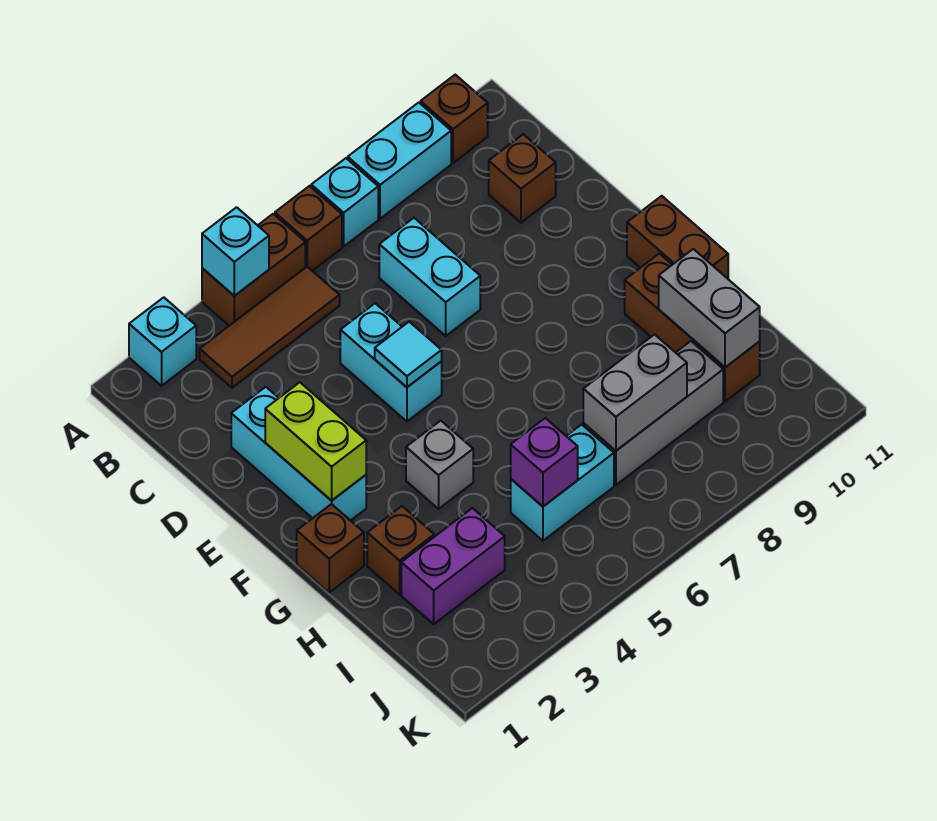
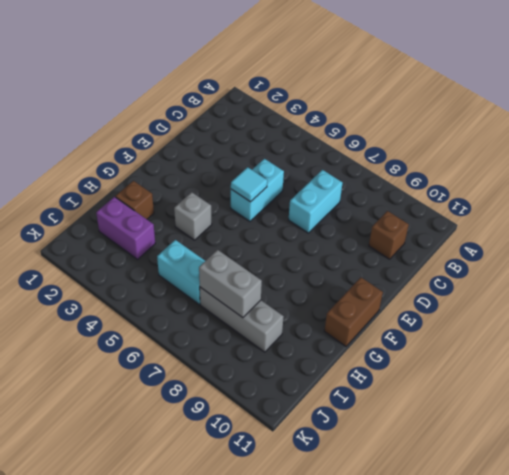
none -> cyan 1x1 brick [129,297,196,386]
none -> brown 1x2 brick [202,214,305,326]
none -> brown 1x1 brick [275,186,342,271]

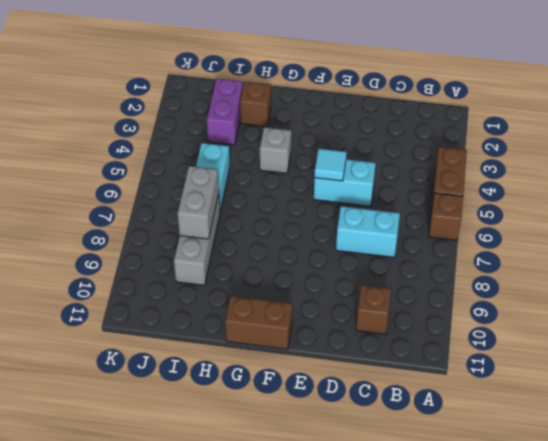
none -> cyan 1x1 brick [129,297,196,386]
none -> cyan 1x1 brick [311,158,378,246]
none -> cyan 1x2 brick [348,103,451,219]

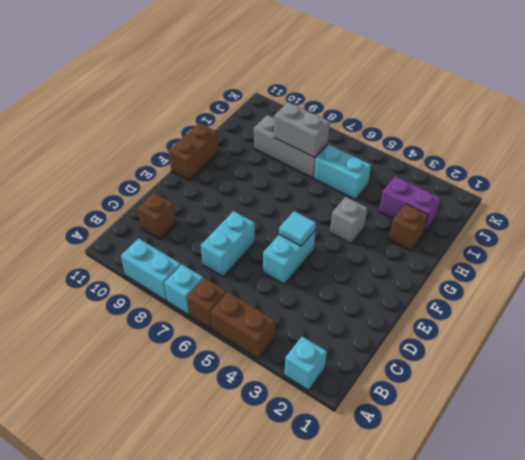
none -> brown 1x1 brick [421,75,488,163]
none -> brown 1x3 tile [200,267,340,388]
none -> cyan 1x3 brick [231,387,366,521]

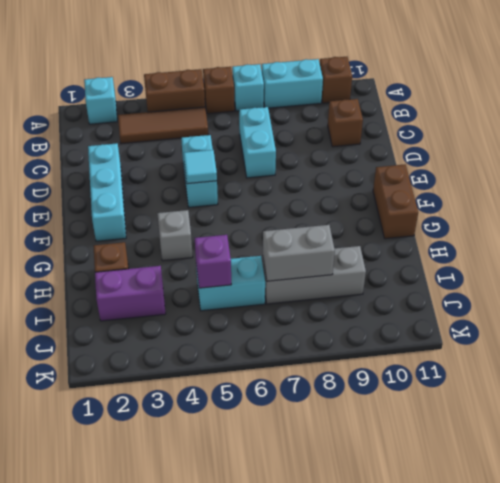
none -> brown 1x1 brick [297,504,364,592]
none -> brown 1x3 brick [625,253,760,402]
none -> cyan 1x1 brick [202,207,269,296]

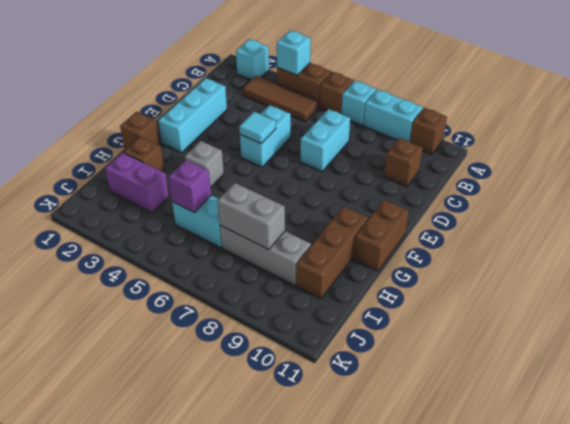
none -> lime 1x2 brick [265,382,366,501]
none -> grey 1x2 brick [659,249,760,367]

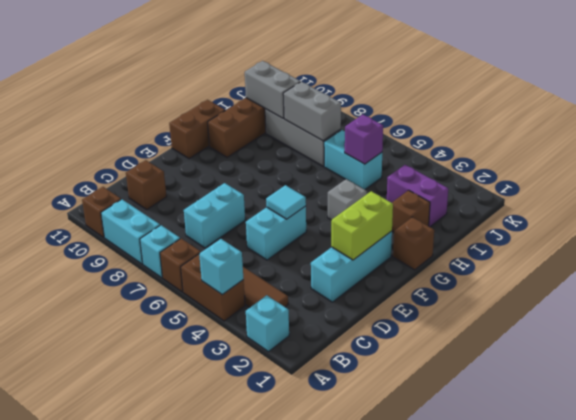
grey 1x2 brick [245,61,300,118] -> grey 1x2 brick turned to [659,249,760,367]

